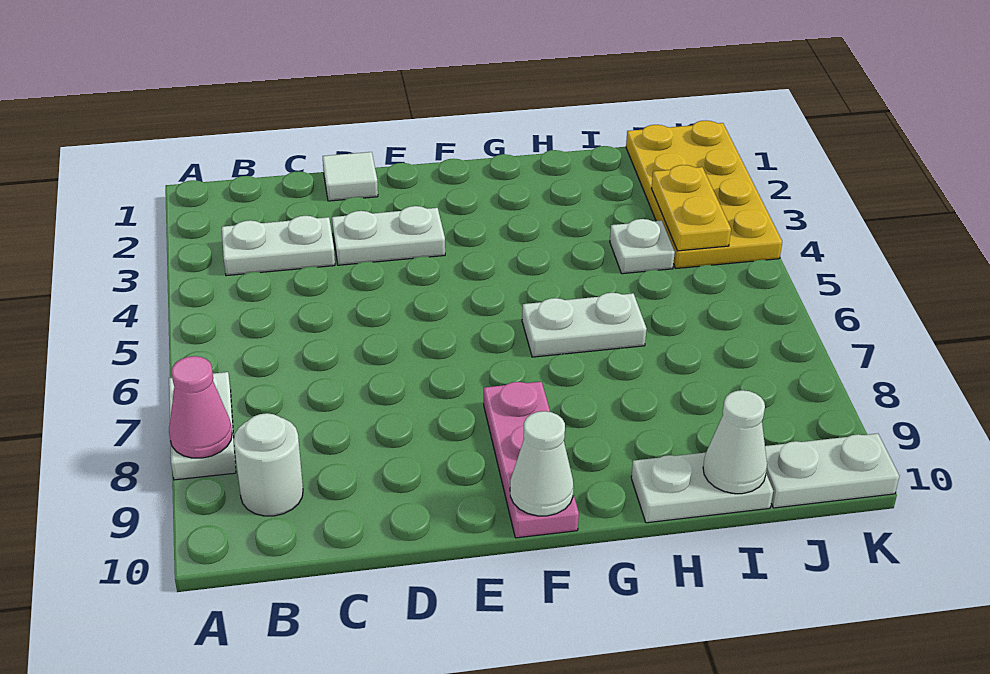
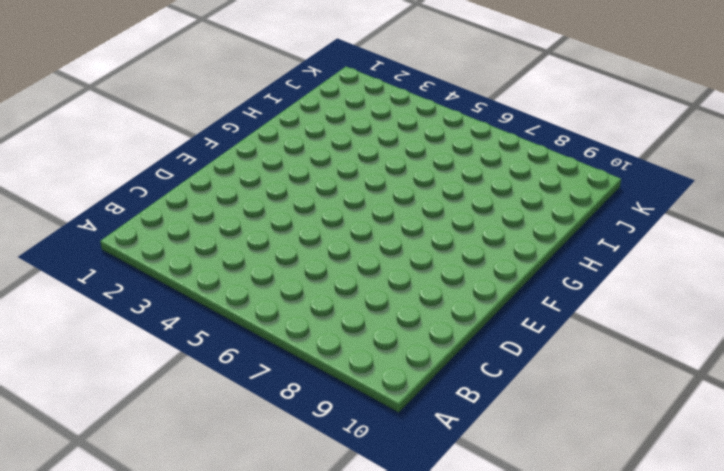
none -> white 1x2 plate [169,372,236,480]
none -> white 1x2 plate [222,216,335,276]
none -> white 1x1 round brick [234,413,303,516]

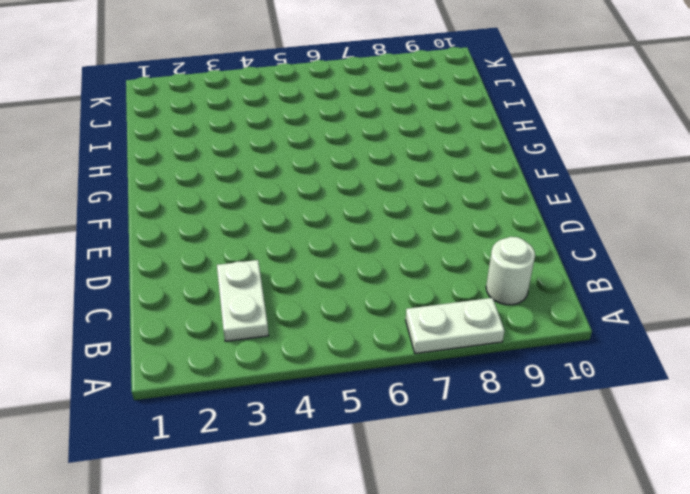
none -> white 1x1 tile [323,152,378,201]
none -> white 1x2 plate [332,206,445,265]
none -> pink 1x3 plate [484,382,579,538]

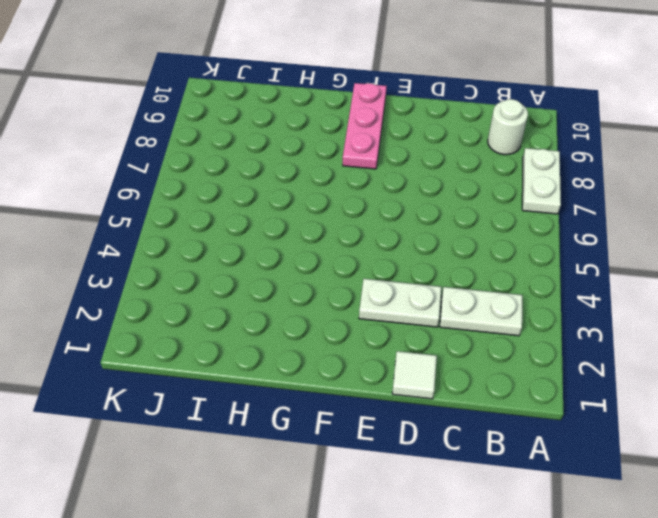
none -> white 1x2 plate [522,293,647,357]
none -> white 1x2 plate [631,453,773,523]
none -> white 1x1 plate [610,219,675,274]

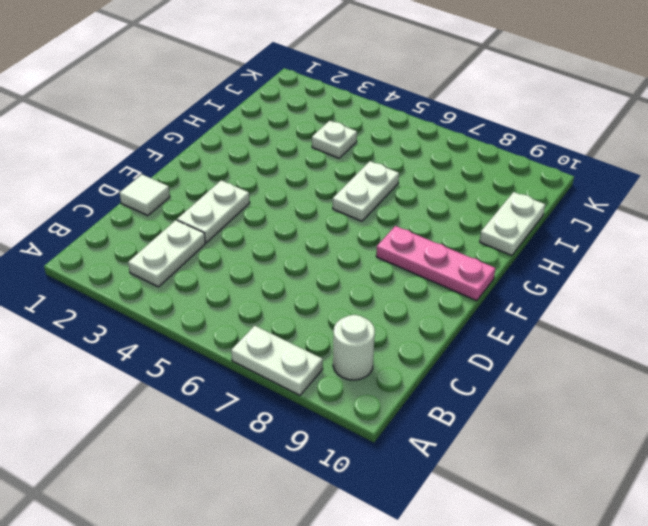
none -> yellow 2x4 plate [626,121,782,268]
none -> white 1x2 plate [765,434,899,508]
none -> pink 1x1 cone [169,356,232,458]

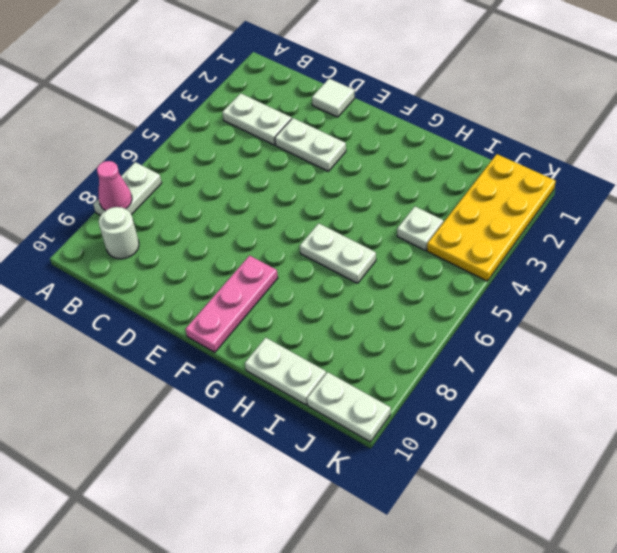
none -> white 1x1 cone [510,411,574,516]
none -> white 1x1 cone [703,390,767,494]
none -> yellow 1x2 plate [651,165,731,251]

